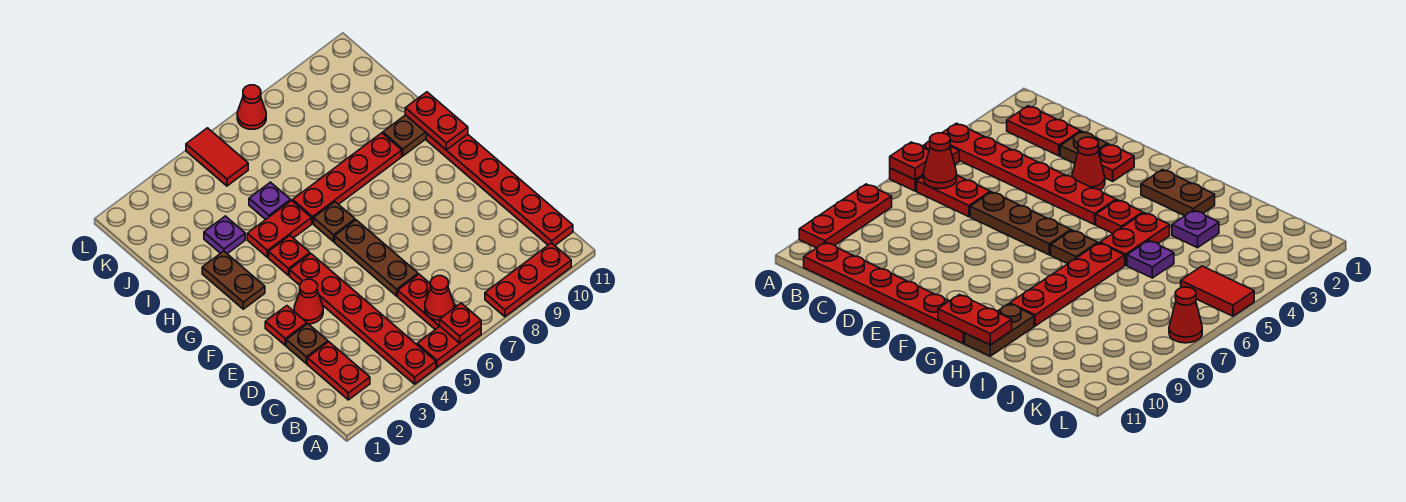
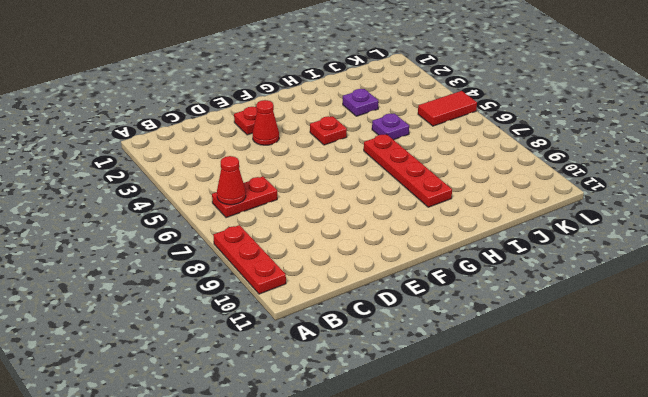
none -> red 1x6 plate [290,254,436,384]
none -> red 1x2 plate [417,327,481,367]
none -> red 1x2 plate [307,342,370,400]

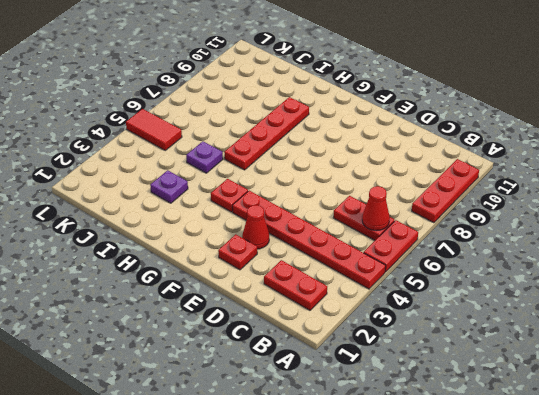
none -> red 1x6 plate [426,133,573,245]
none -> brown 1x1 plate [286,324,328,364]
none -> brown 1x3 plate [335,220,418,296]

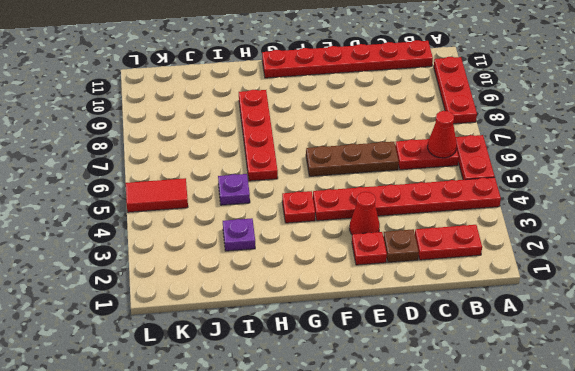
none -> brown 1x2 plate [202,251,265,309]
none -> brown 1x1 plate [314,202,355,242]
none -> red 1x2 plate [247,201,312,257]

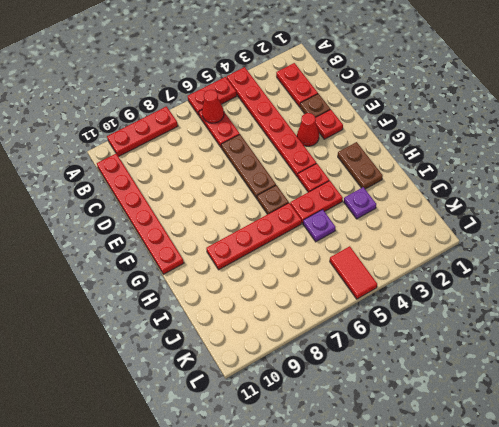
none -> brown 1x2 plate [383,115,426,156]
none -> red 1x1 cone [237,85,266,129]
none -> red 1x1 plate [440,303,481,343]

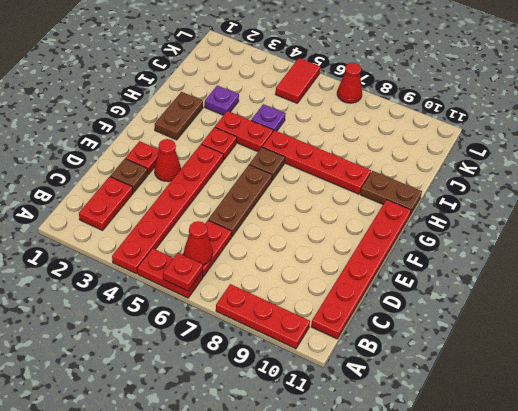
none -> red 1x2 plate [405,92,468,150]

